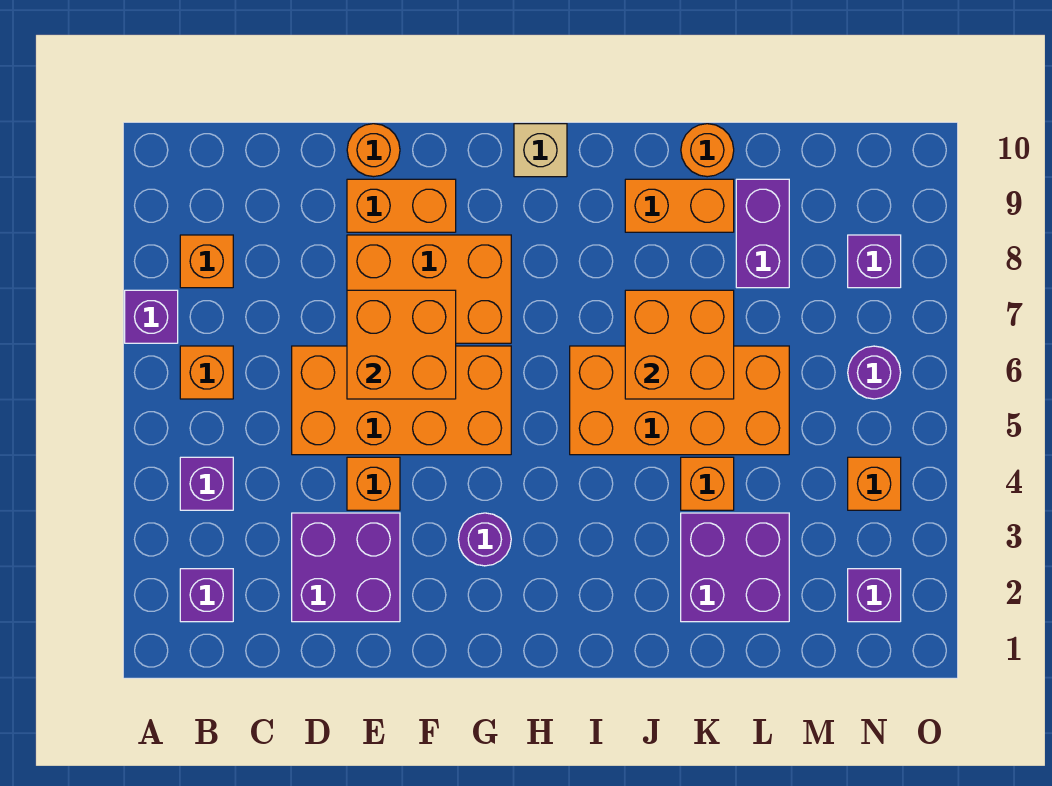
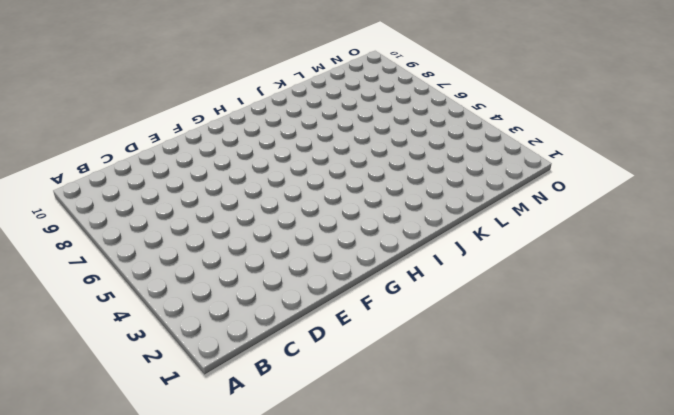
none -> purple 1x1 brick [125,290,178,343]
none -> purple 1x1 brick [180,569,233,622]
none -> purple 1x1 brick [180,457,233,510]

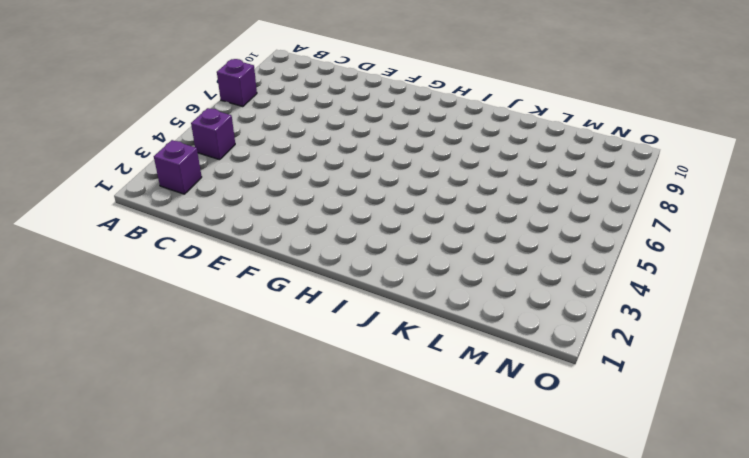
none -> orange 1x1 brick [180,346,233,399]
none -> orange 1x1 brick [180,235,233,288]
none -> purple 2x2 brick [292,513,400,622]

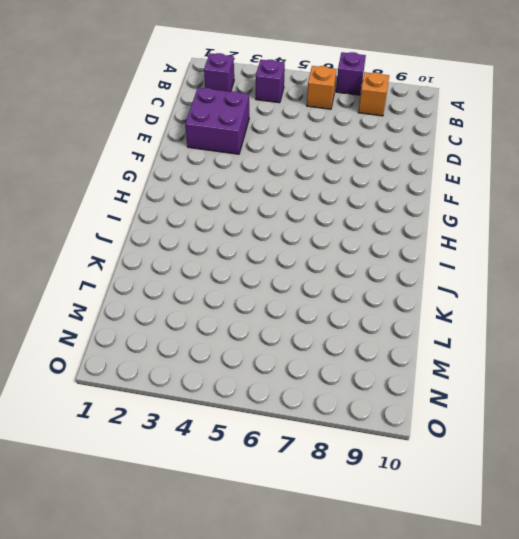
none -> orange 2x4 brick [292,346,511,455]
none -> orange 1x1 brick [347,457,400,510]
none -> orange 2x3 brick [347,235,511,343]

